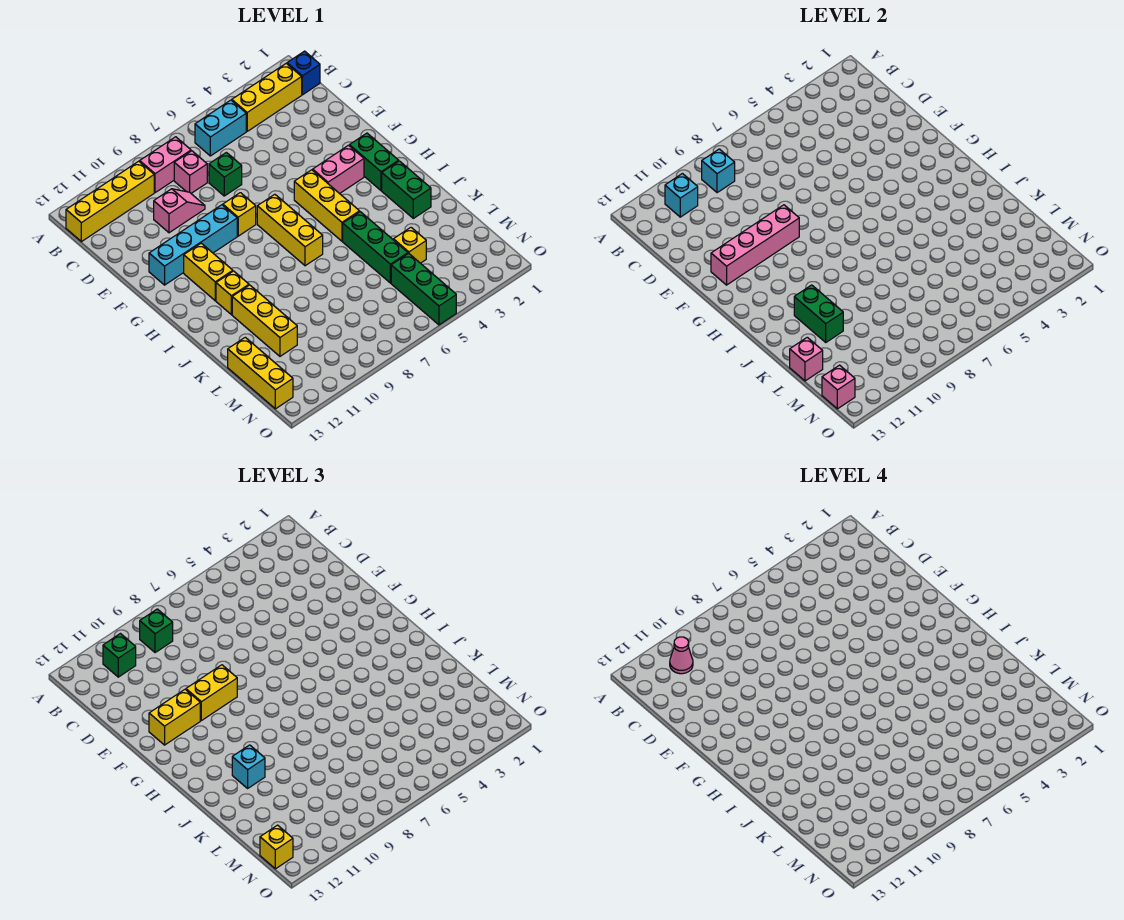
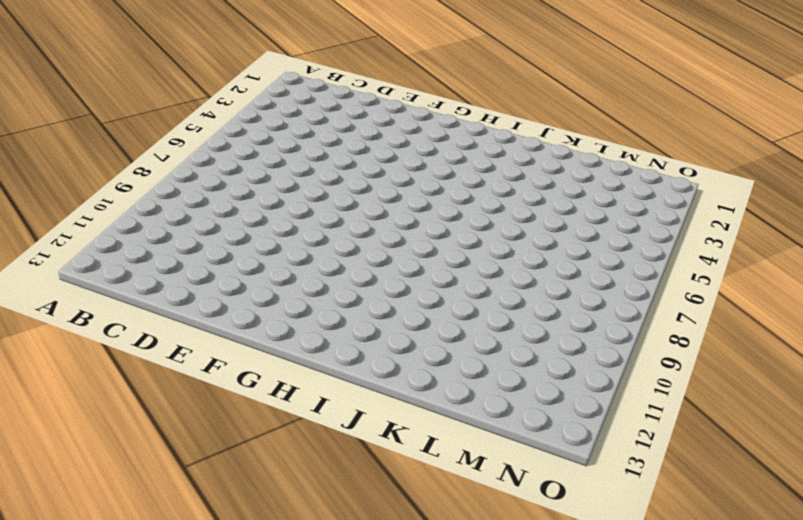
none -> blue 1x1 brick [287,51,320,95]
none -> yellow 1x3 brick [232,64,302,131]
none -> cyan 1x2 brick [195,100,246,156]
none -> pink 1x2 brick [140,137,191,193]

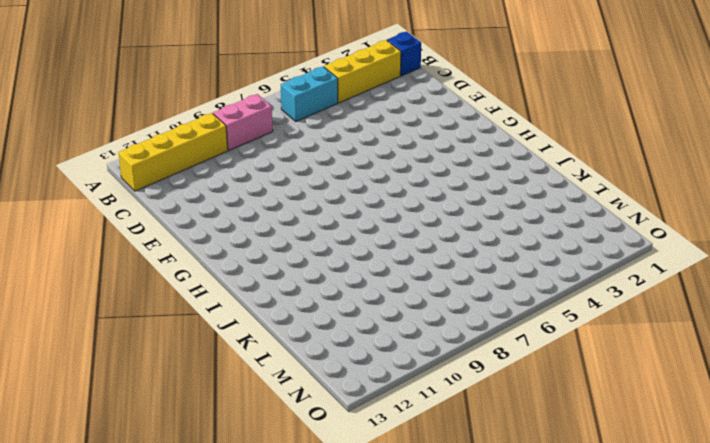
none -> pink 1x1 brick [174,151,207,193]
none -> green 1x1 brick [209,152,242,196]
none -> pink 1x2 slope [154,189,205,233]
none -> yellow 1x1 brick [223,193,256,236]

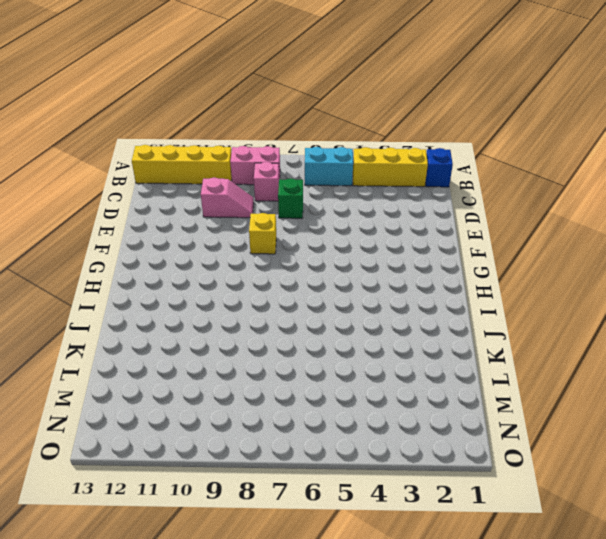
none -> cyan 1x4 brick [149,205,237,285]
none -> green 1x2 brick [349,133,399,191]
none -> pink 1x2 brick [313,145,364,194]
none -> yellow 1x3 brick [294,170,360,241]

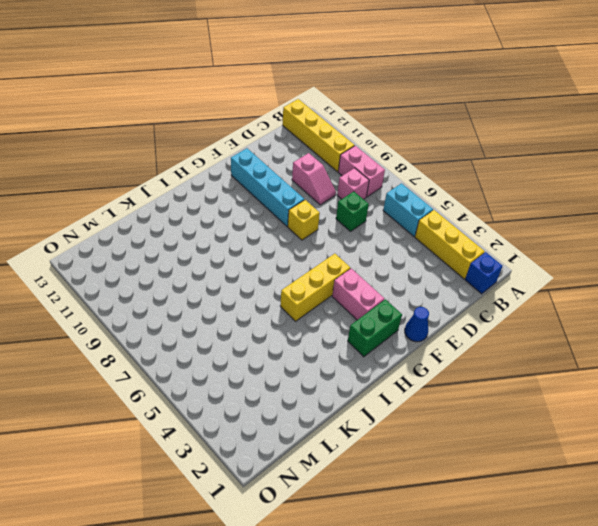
blue 1x1 cone [405,307,429,342] -> none
none -> yellow 1x3 brick [257,194,323,266]
none -> yellow 1x2 brick [184,243,233,301]
none -> green 1x2 brick [382,161,431,218]
none -> yellow 1x1 brick [216,271,249,315]

